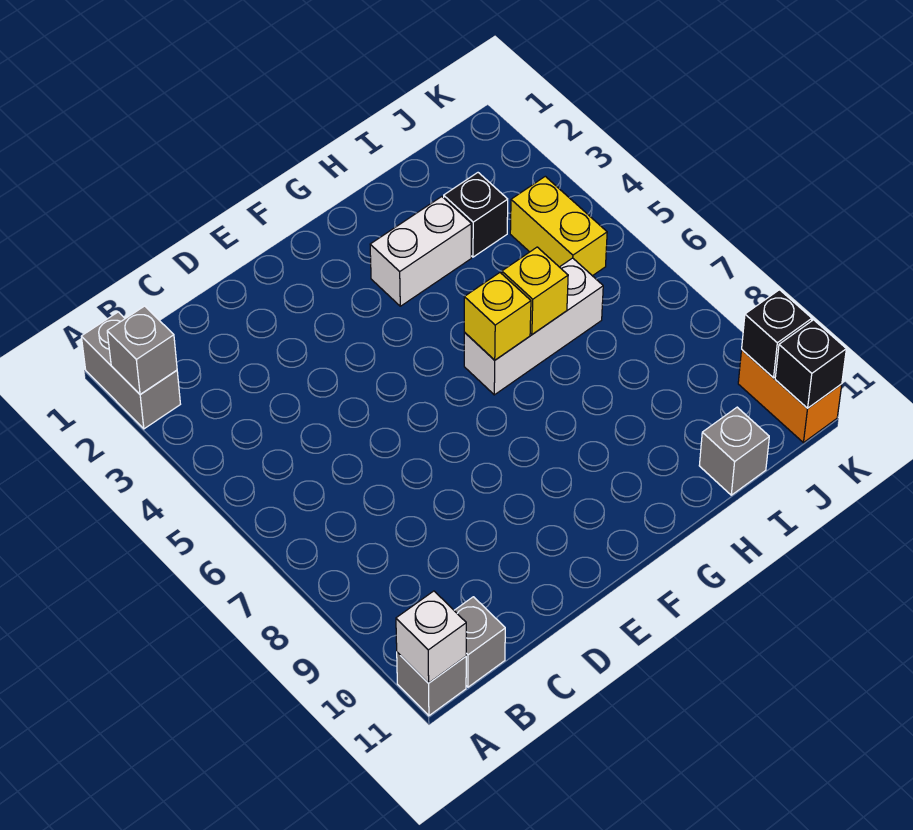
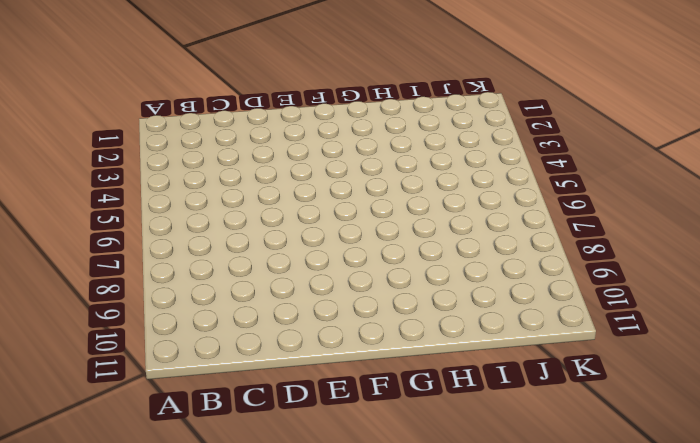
none -> grey 1x2 brick [81,312,180,429]
none -> grey 1x1 brick [397,652,466,716]
none -> grey 1x1 brick [454,597,505,687]

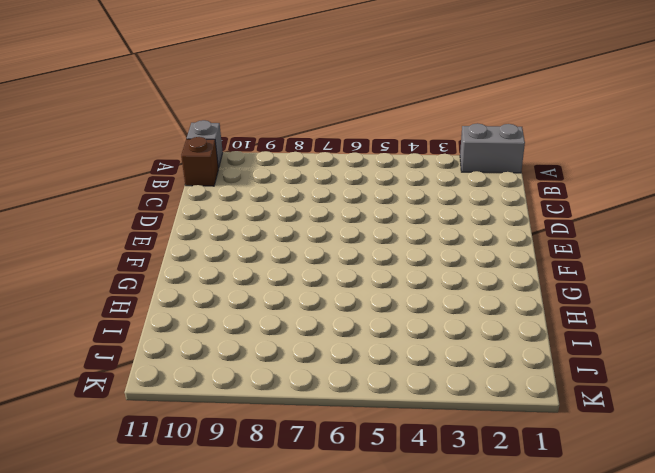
brown 1x1 brick [181,137,218,186] -> grey 1x1 brick [454,597,505,687]
none -> white 1x2 brick [370,197,471,306]
none -> white 1x3 brick [464,258,603,395]
none -> black 1x1 brick [444,173,508,257]

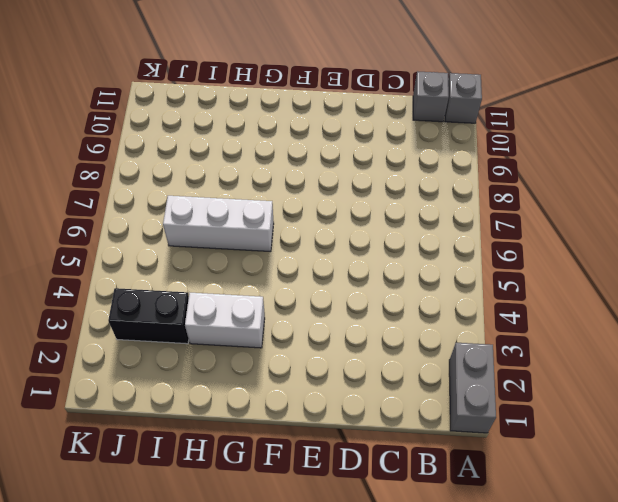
black 1x2 brick [108,288,189,344] -> black 1x1 brick [444,173,508,257]
none -> grey 1x1 brick [699,407,769,495]
none -> yellow 1x2 brick [510,176,607,276]
none -> orange 1x2 brick [738,350,842,443]

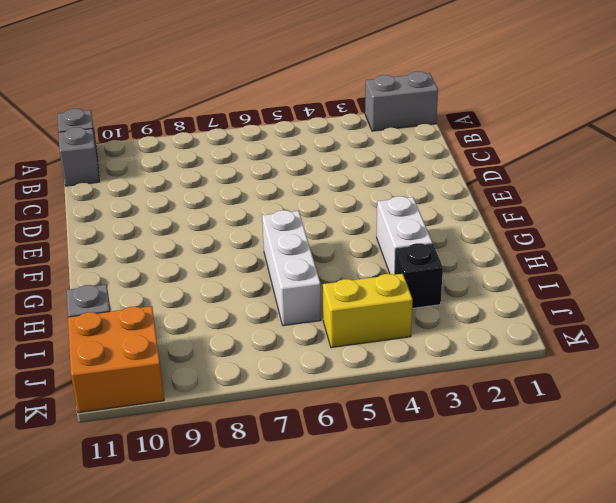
orange 2x2 brick [68,306,164,413] -> orange 1x2 brick [738,350,842,443]
none -> grey 1x1 brick [107,306,177,394]
none -> white 1x1 brick [396,591,466,683]
none -> yellow 1x1 brick [464,273,531,360]

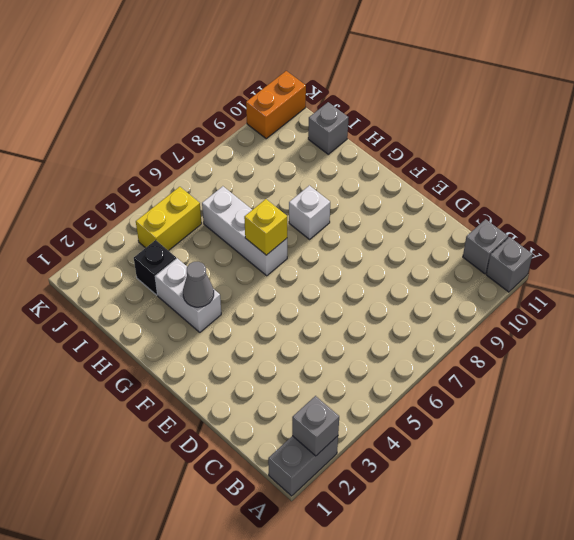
grey 1x1 cone [183,262,214,307] -> none
white 1x1 brick [289,185,330,239] -> white 1x1 brick moved to [396,591,466,683]
none -> yellow 1x1 brick [502,247,568,334]
none -> black 1x1 brick [742,290,812,378]
none -> black 1x1 brick [775,320,846,408]

